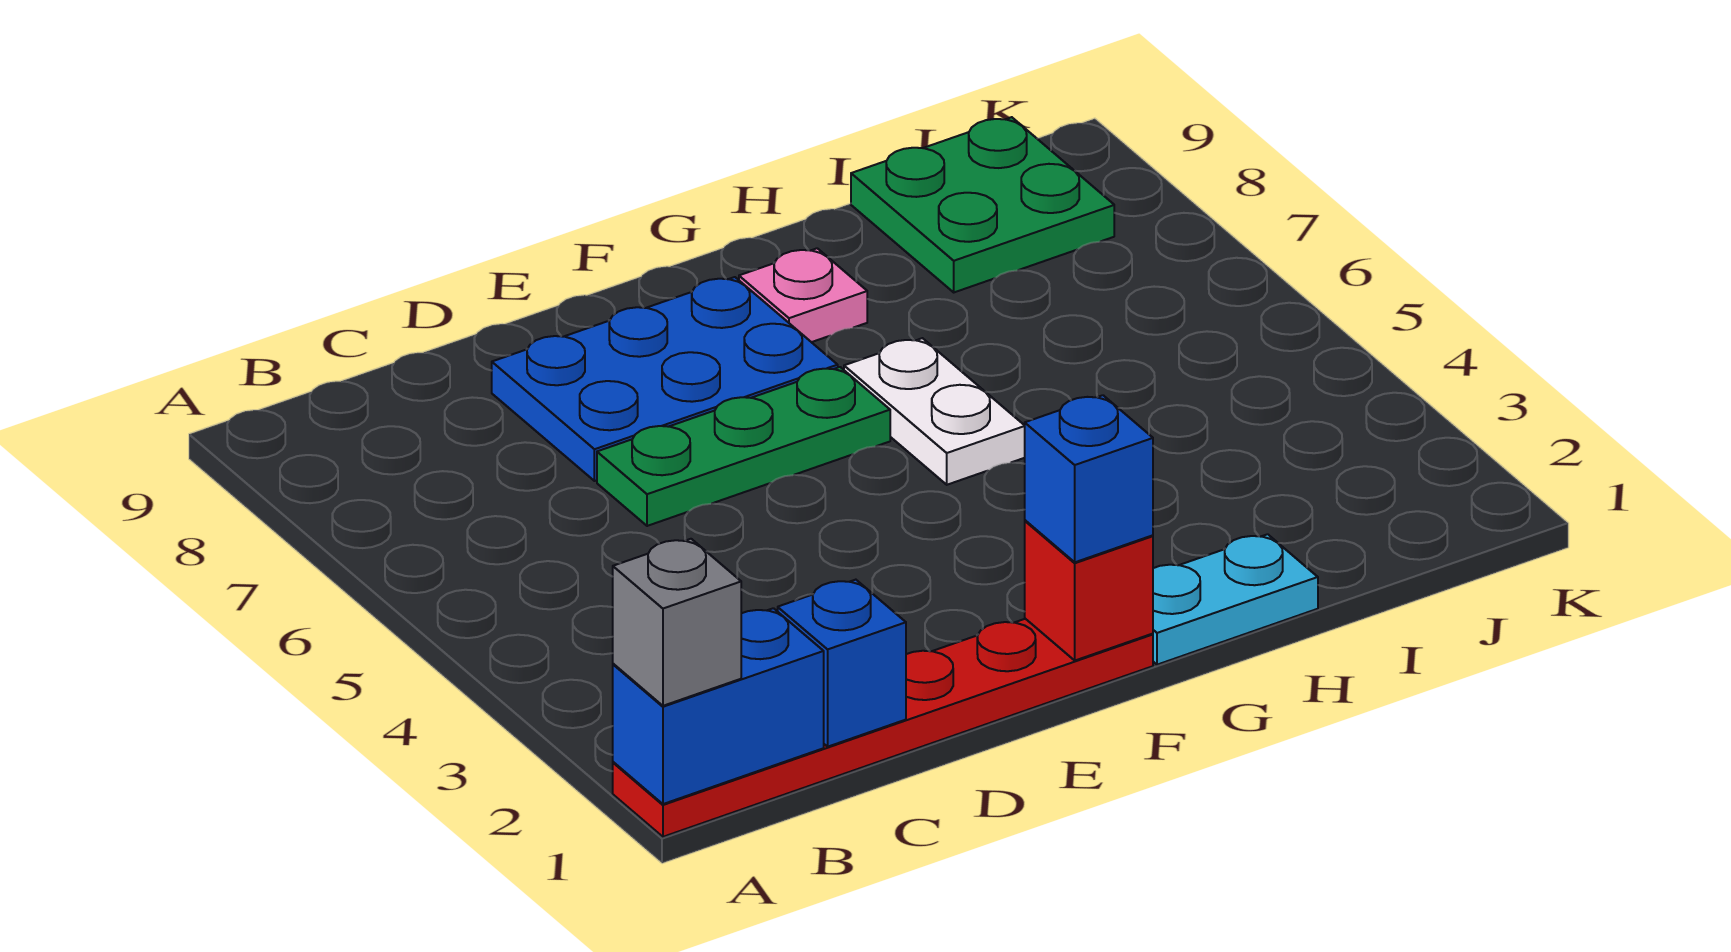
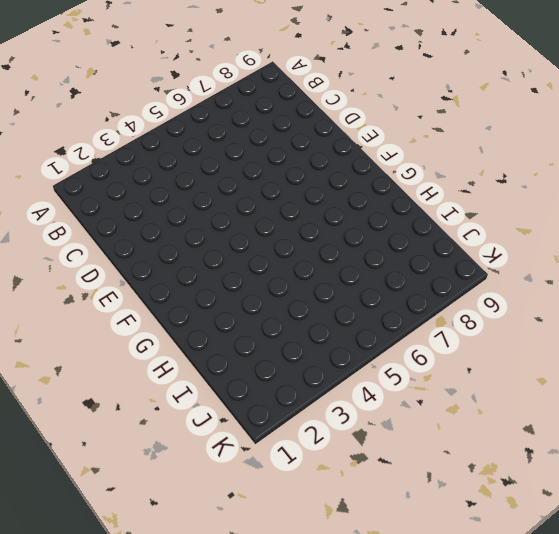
none -> red 1x6 plate [613,619,1153,837]
none -> green 1x3 plate [597,367,890,526]
none -> blue 2x3 plate [492,277,838,481]

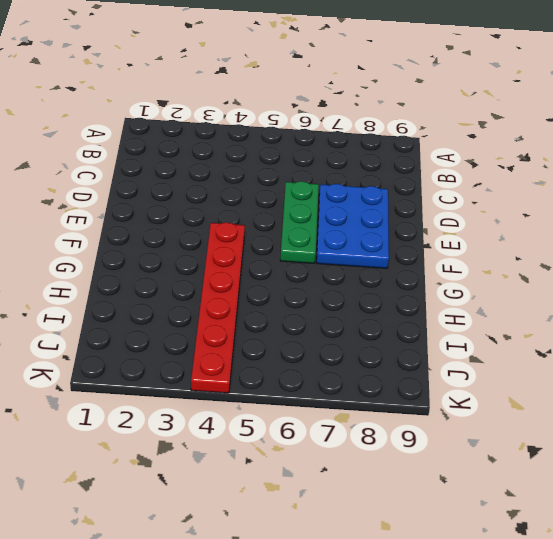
red 1x6 plate [191,222,245,393] -> red 1x6 plate moved to [613,619,1153,837]
none -> cyan 1x2 plate [1153,534,1318,665]
none -> white 1x2 plate [844,338,1025,485]
none -> pink 1x1 plate [739,248,867,342]

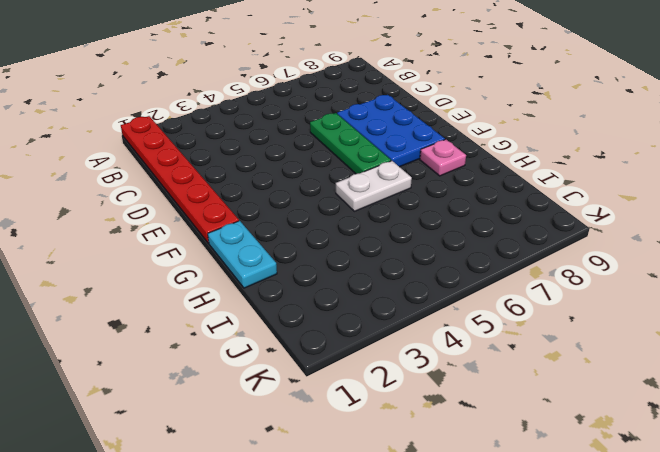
none -> green 2x2 plate [851,117,1114,292]
none -> blue 1x2 brick [613,608,824,804]
none -> blue 1x1 brick [778,580,906,747]

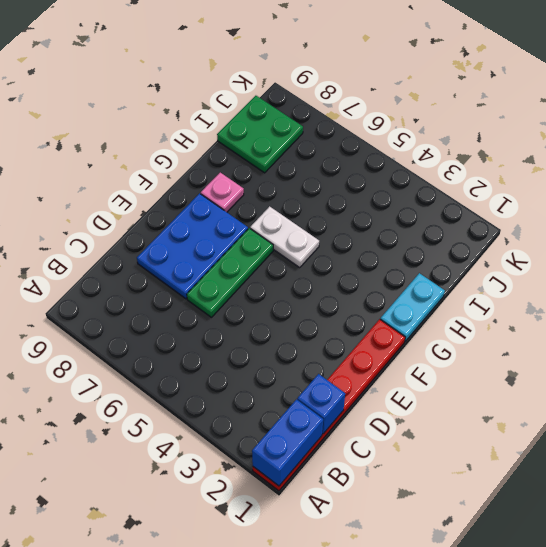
none -> red 1x1 brick [1025,520,1153,660]
none -> grey 1x1 brick [613,539,741,706]
none -> blue 1x1 brick [1025,395,1153,562]

